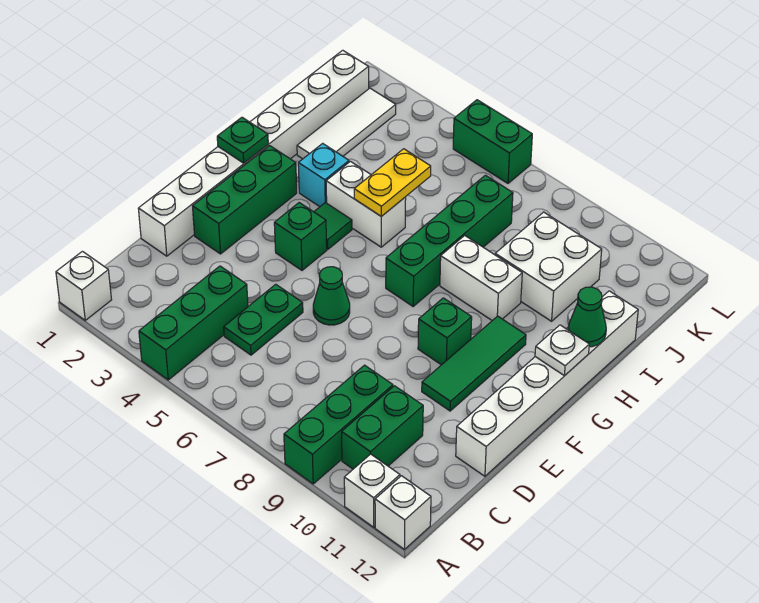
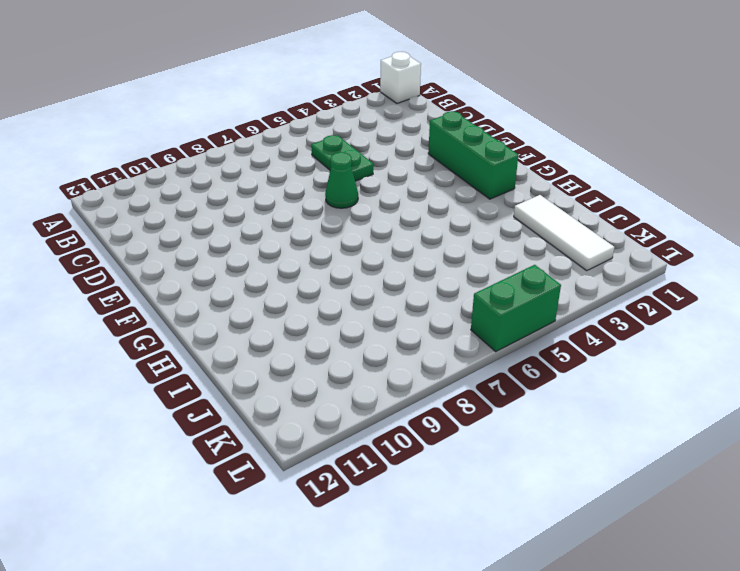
none -> green 1x3 brick [139,266,248,380]
none -> green 1x3 brick [284,365,393,484]
none -> white 1x1 brick [344,454,400,527]

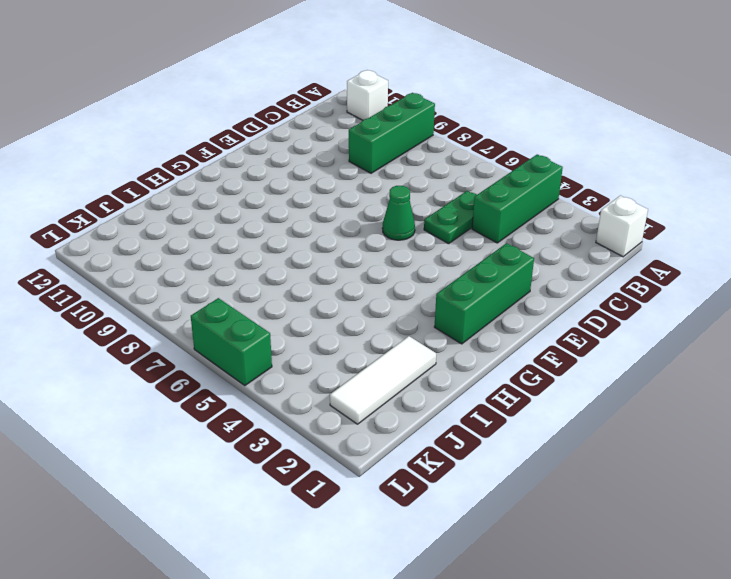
none -> white 1x1 brick [375,476,431,549]
none -> green 1x2 brick [342,386,423,469]
none -> white 1x8 brick [138,50,369,256]

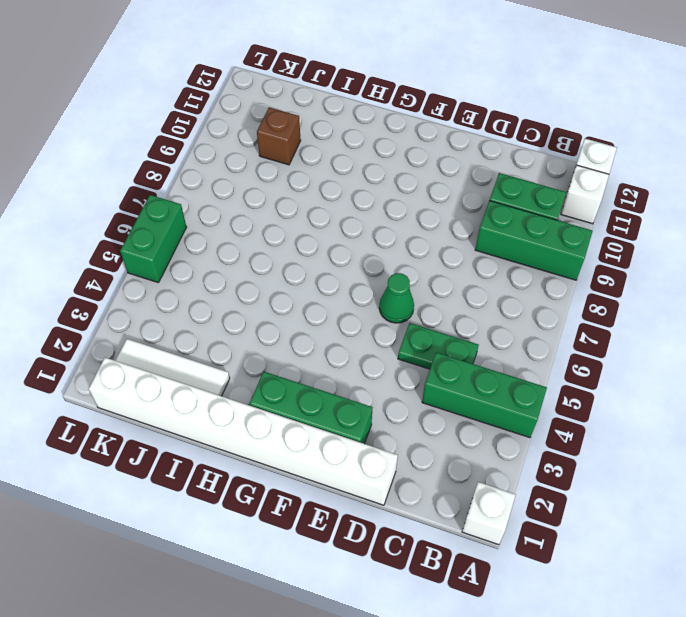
brown 1x1 brick [257,107,301,165] -> white 2x2 brick [495,212,602,321]
none -> white 1x6 brick [456,291,638,476]
none -> green 1x3 tile [422,316,526,411]
none -> green 1x1 brick [274,203,327,270]

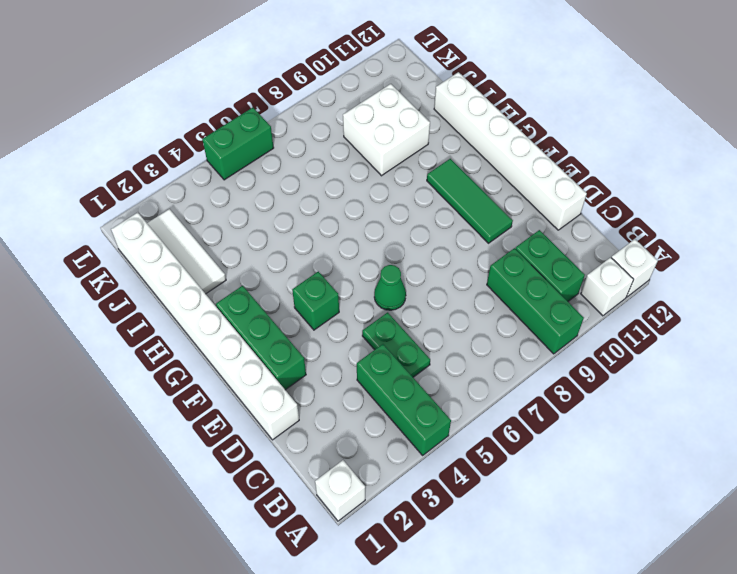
none -> green 1x1 brick [418,298,472,365]
none -> green 1x1 tile [314,203,352,249]
none -> green 1x4 brick [386,175,513,306]

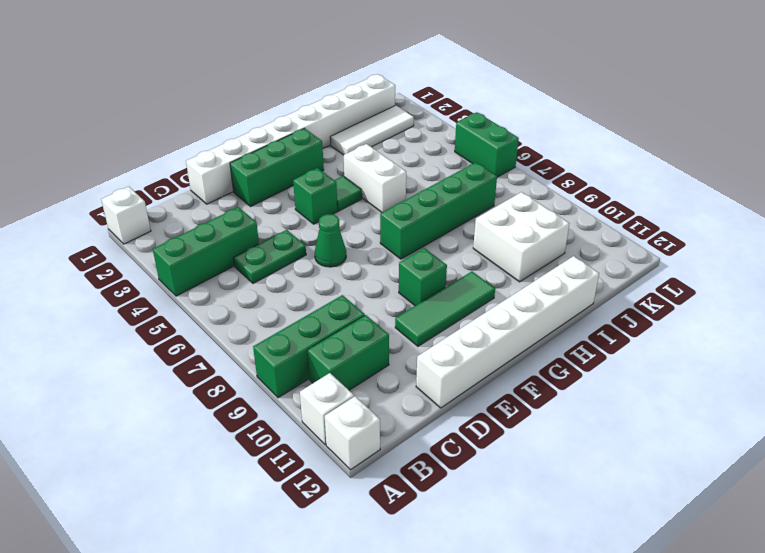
none -> cyan 1x1 brick [298,143,349,207]
none -> white 1x2 brick [440,235,522,321]
none -> green 1x1 plate [217,117,268,163]

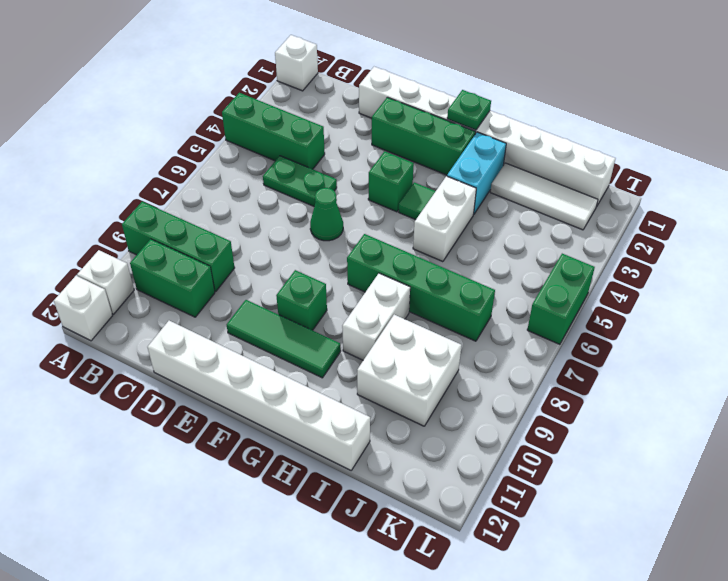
cyan 1x2 brick [447,132,506,214] -> cyan 1x1 brick [298,143,349,207]
none -> white 1x1 plate [535,325,589,376]
none -> yellow 1x2 plate [354,149,431,216]
none -> green 1x1 cone [568,287,606,347]

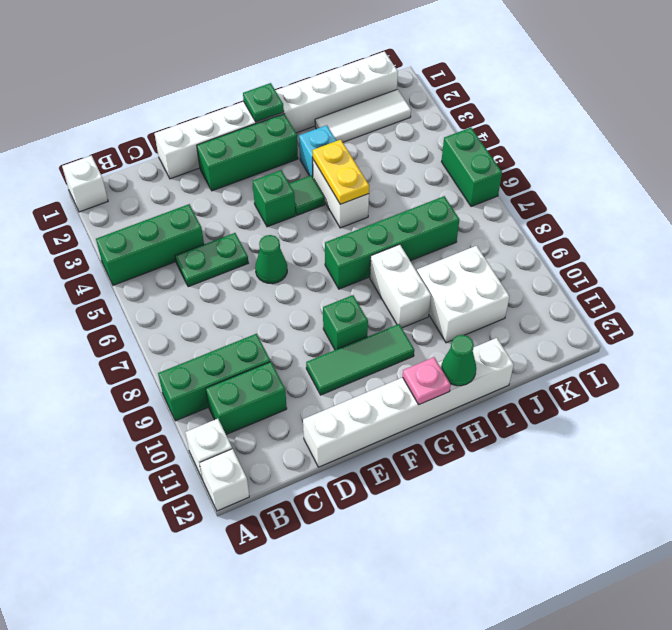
pink 1x1 plate [403,357,451,404] -> white 1x1 plate [535,325,589,376]
yellow 1x2 plate [313,140,369,204] -> yellow 1x2 plate turned to [354,149,431,216]

